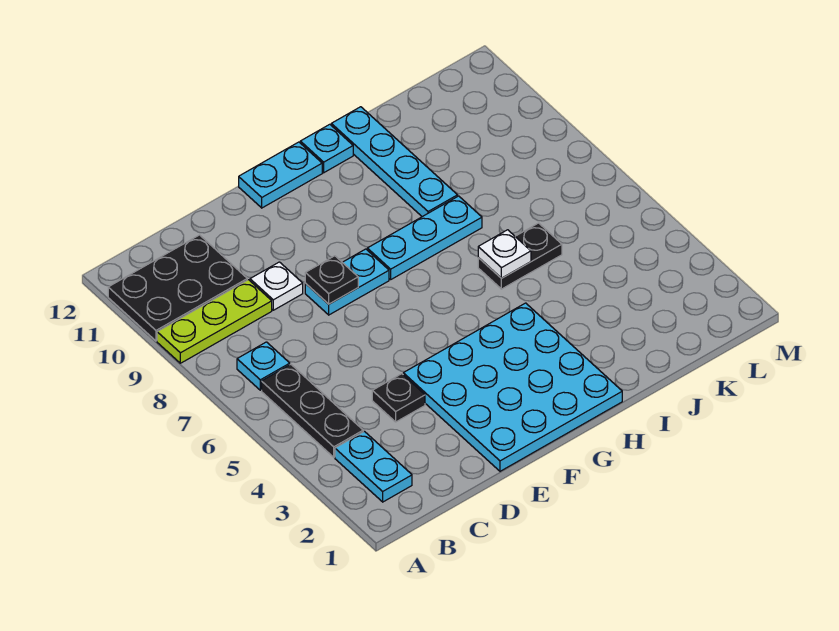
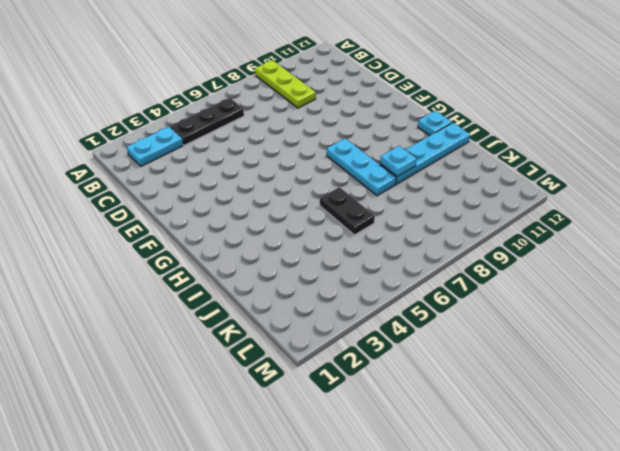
cyan 1x1 plate [380,146,416,177] -> cyan 1x1 plate moved to [237,342,290,390]
none -> black 2x3 plate [108,235,247,341]
none -> black 1x1 plate [372,374,425,422]
none -> white 1x1 plate [250,262,303,310]

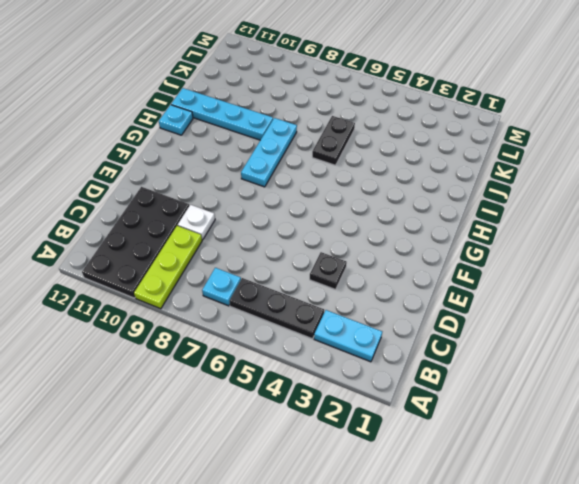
black 2x4 plate [82,187,190,298] -> black 2x3 plate [108,235,247,341]
none -> cyan 4x4 plate [403,303,622,471]
none -> cyan 1x2 plate [305,249,389,315]
none -> cyan 1x2 plate [239,142,322,208]

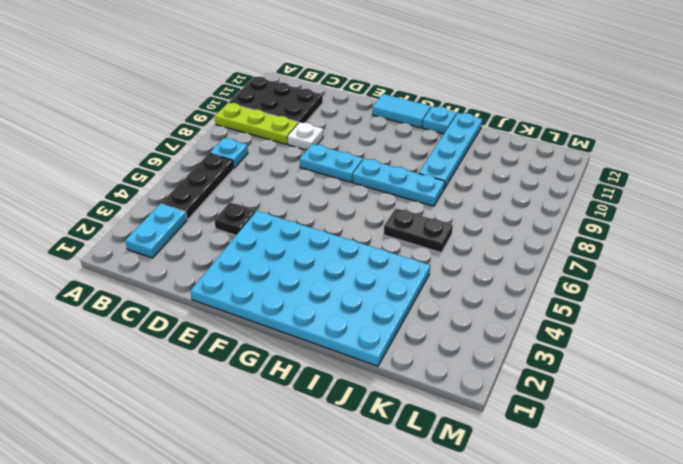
cyan 4x6 plate [191,211,430,366] -> cyan 4x4 plate [403,303,622,471]
cyan 1x2 tile [372,94,431,128] -> cyan 1x2 plate [239,142,322,208]
none -> black 1x1 plate [305,256,358,304]
none -> white 1x1 plate [478,230,531,278]

